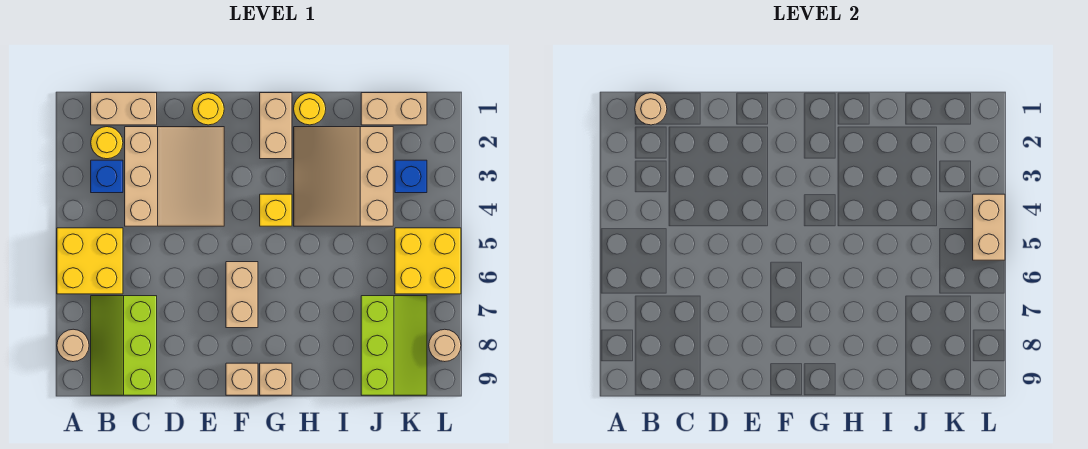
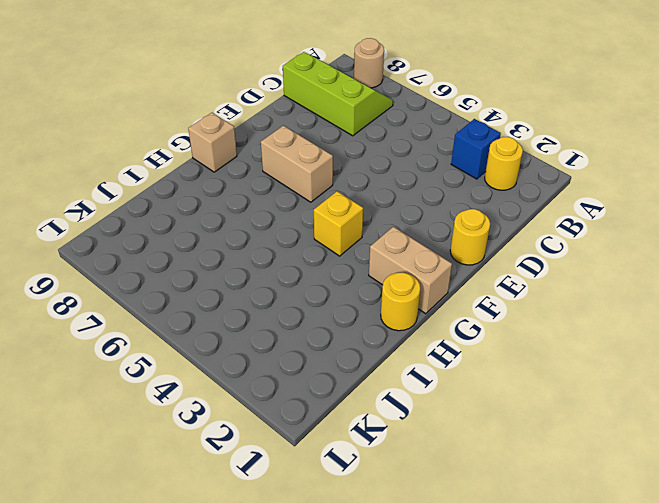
none -> yellow 2x2 brick [57,228,123,294]
none -> tan 1x2 brick [91,93,157,125]
none -> tan 3x3 slope [125,127,224,226]

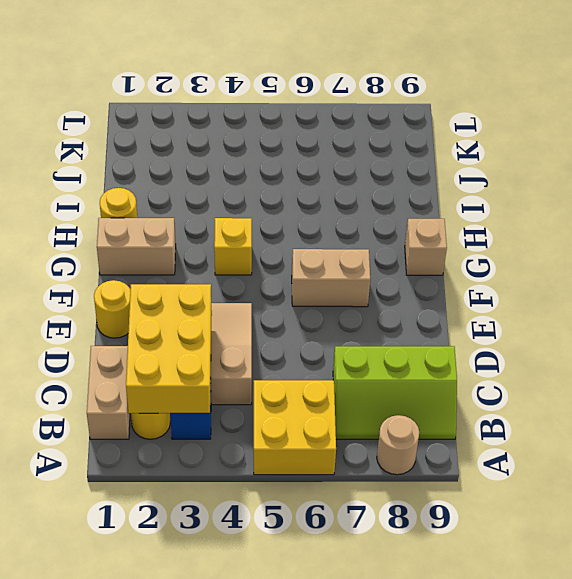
yellow 2x3 brick [126,284,212,413] -> none
none -> tan 1x1 brick [226,363,258,395]
none -> tan 3x3 slope [294,127,393,226]
none -> tan 1x2 brick [361,93,427,125]

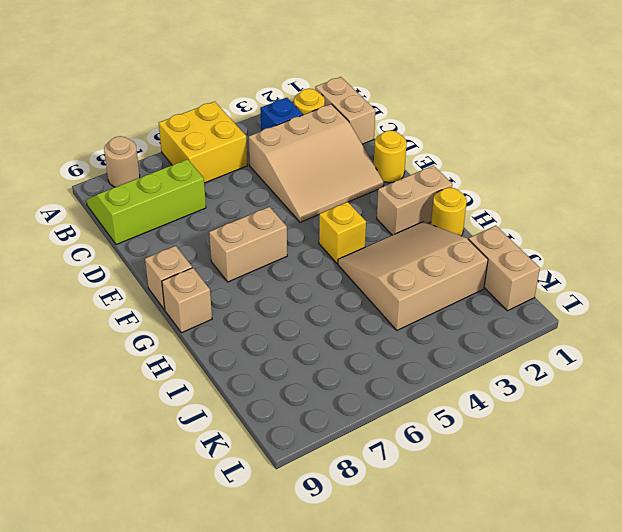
none -> lime 2x3 slope [361,296,427,395]
none -> blue 1x1 brick [395,160,427,193]
none -> yellow 2x2 brick [395,228,461,294]

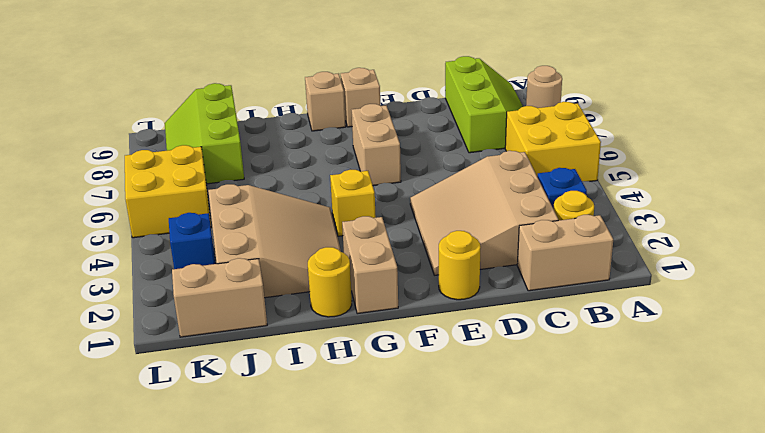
none -> tan 1x1 round brick [429,329,461,362]
none -> tan 1x1 round brick [635,93,667,125]
none -> tan 1x2 brick [973,194,1005,260]

